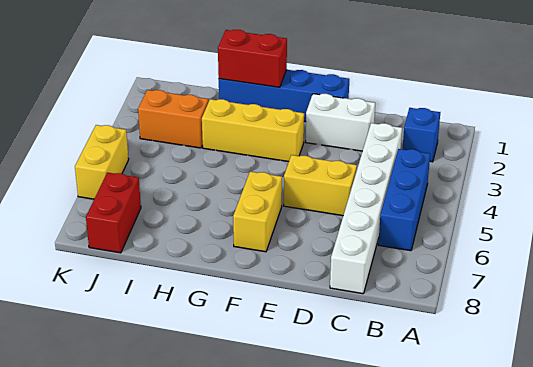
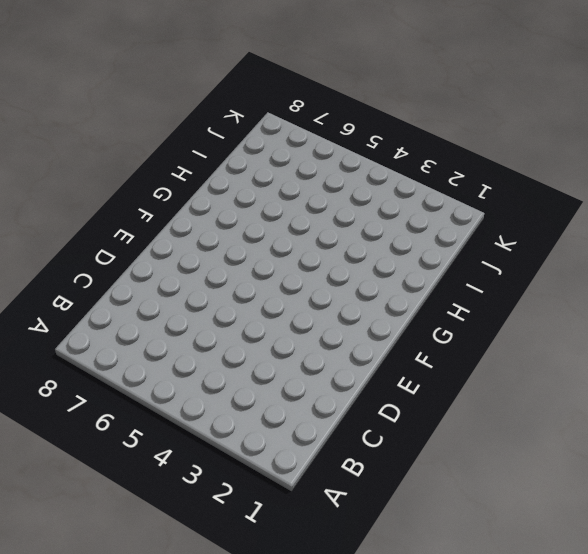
none -> blue 1x1 brick [403,108,440,162]
none -> blue 1x3 brick [378,149,430,251]
none -> white 1x6 brick [330,123,402,294]

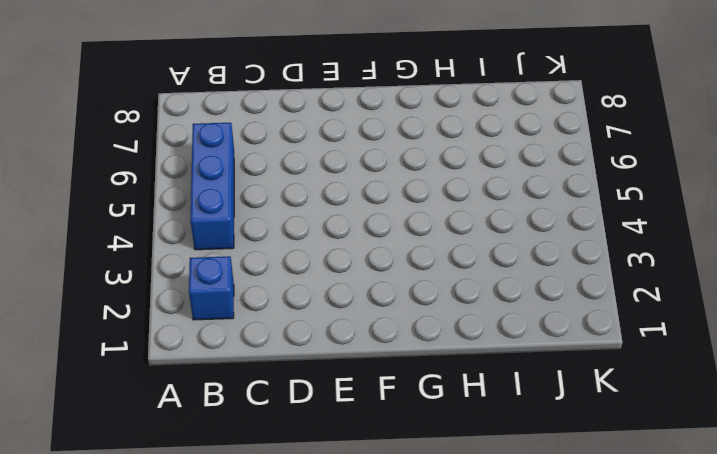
none -> white 1x6 brick [330,123,402,294]
none -> white 1x2 brick [306,94,375,151]
none -> yellow 1x2 brick [284,155,357,216]

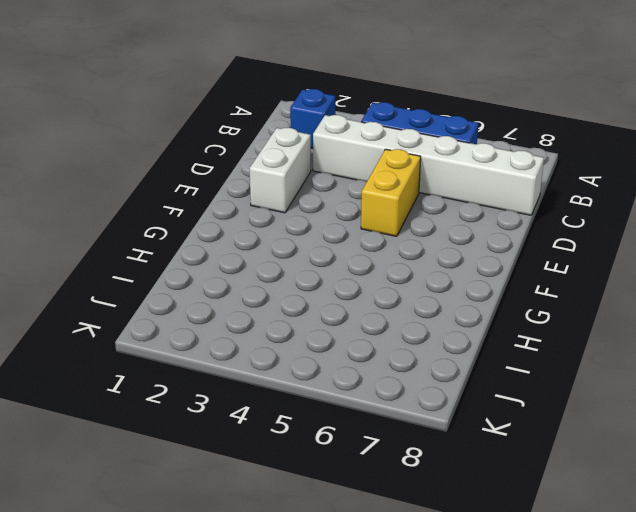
none -> blue 1x4 brick [219,70,349,122]
none -> yellow 1x3 brick [202,99,304,162]
none -> yellow 1x2 brick [233,172,282,252]

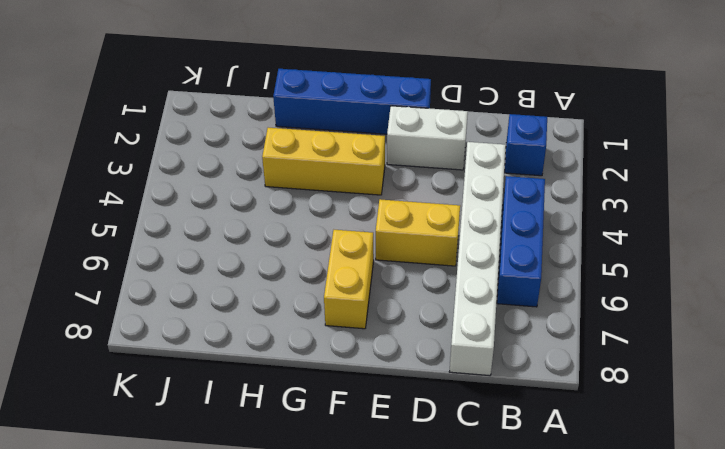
none -> orange 1x2 brick [138,90,208,148]
none -> red 1x2 brick [86,173,141,253]
none -> yellow 1x2 brick [75,125,129,199]

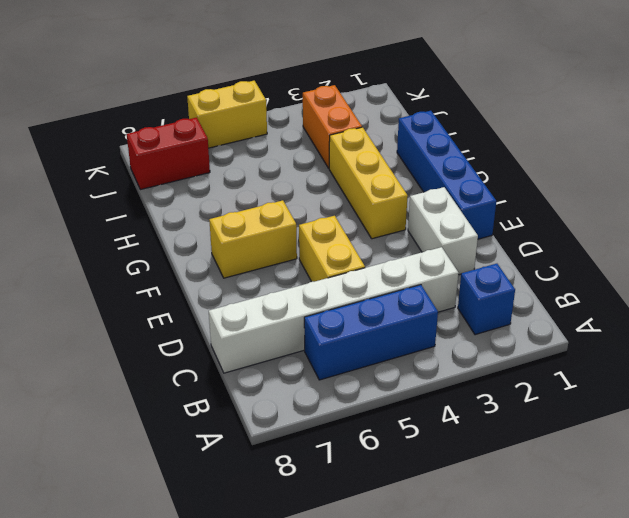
none -> red 1x2 brick [218,30,287,87]

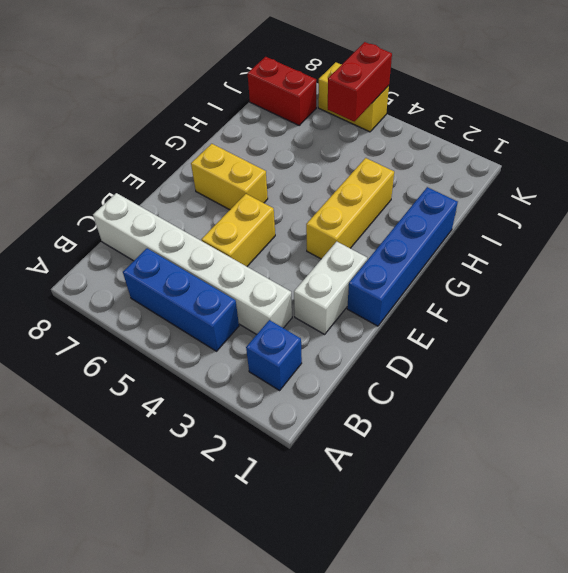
red 1x2 brick [328,42,392,122] -> red 1x2 brick moved to [218,30,287,87]
none -> orange 1x2 brick [138,90,208,148]

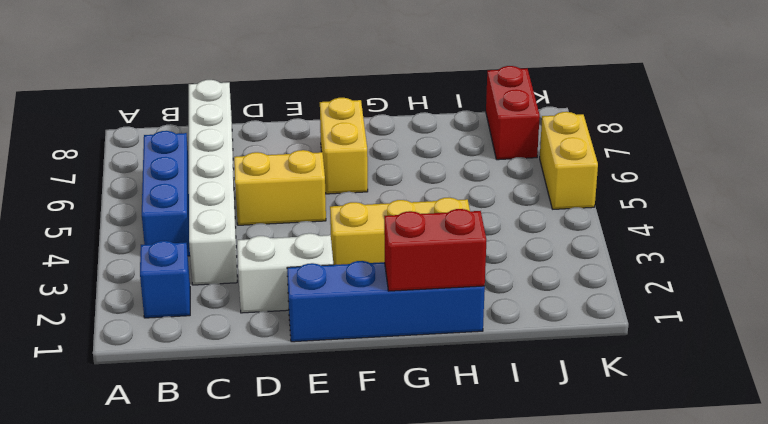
none -> orange 1x2 brick [138,90,208,148]

